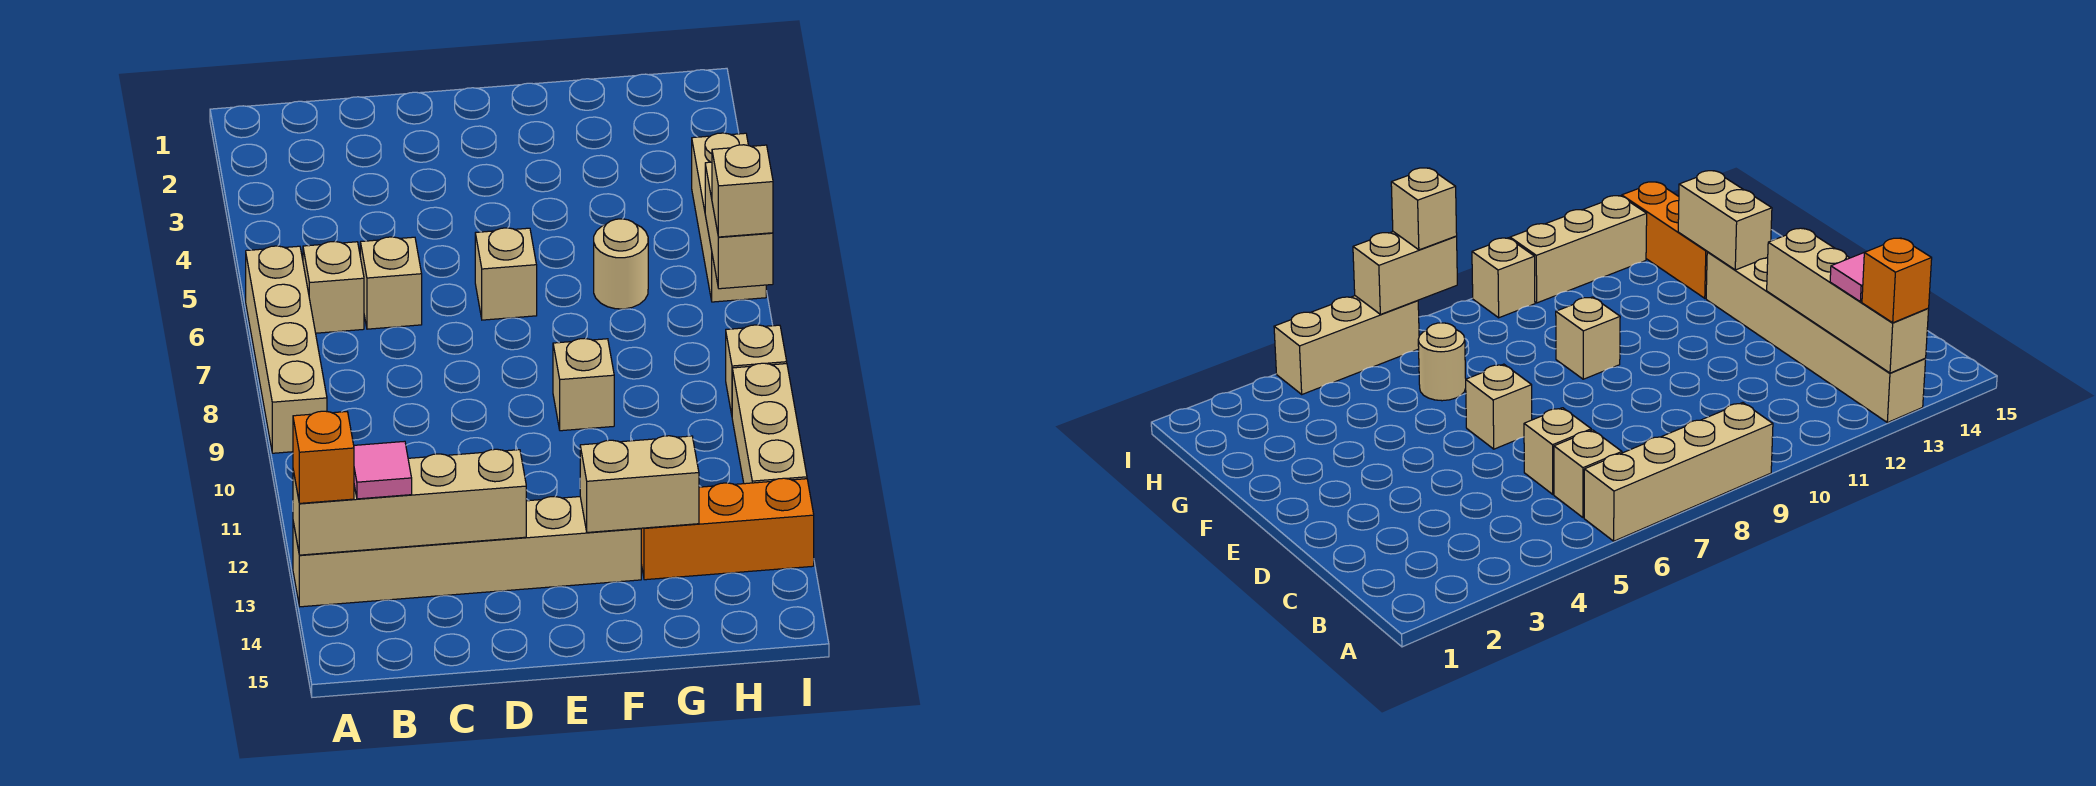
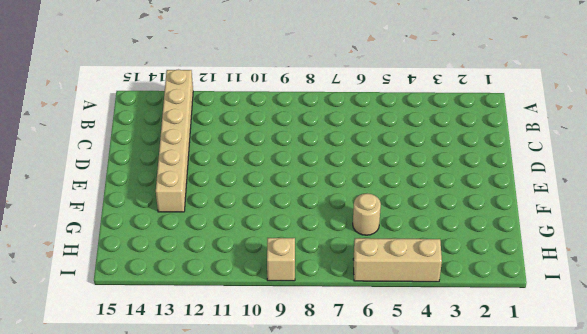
none -> tan 1x4 brick [246,246,327,453]
none -> tan 1x1 brick [303,241,364,333]
none -> tan 1x1 brick [360,237,422,329]

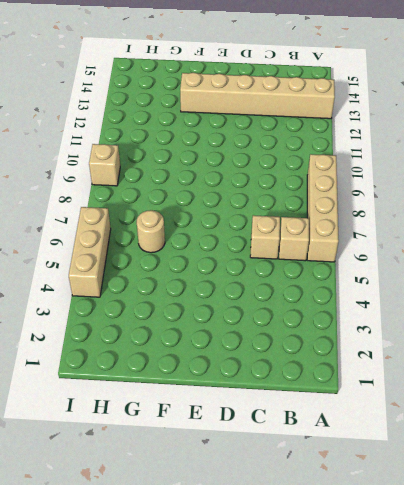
none -> tan 1x1 brick [475,228,537,320]
none -> tan 1x1 brick [553,338,614,431]
none -> orange 1x3 brick [641,478,814,580]

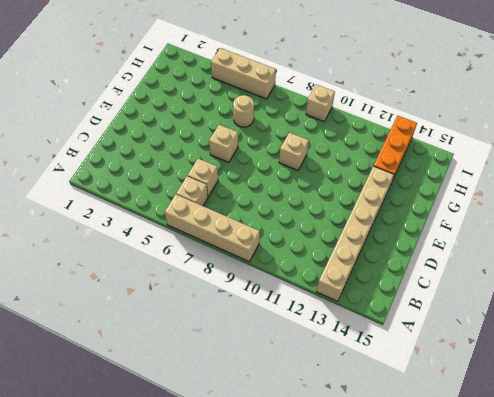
none -> tan 1x3 brick [732,363,807,484]
none -> tan 1x4 brick [293,449,526,555]
none -> tan 1x2 brick [580,436,699,532]

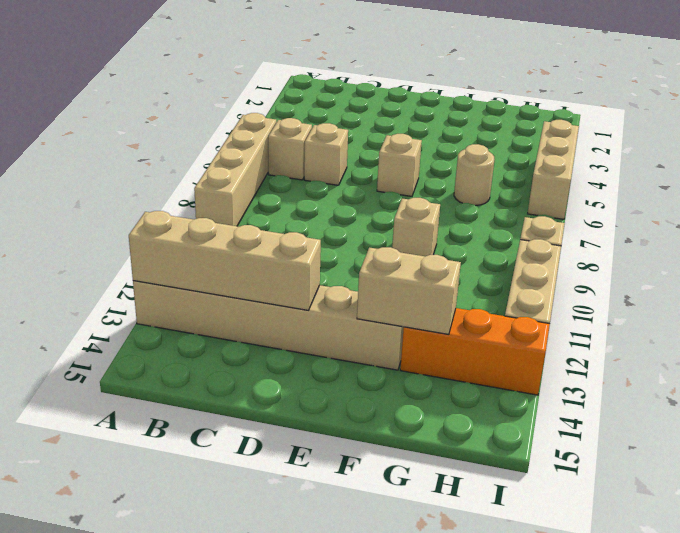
none -> tan 1x2 brick [705,162,773,289]
none -> orange 1x1 brick [293,411,354,503]
none -> pink 1x1 tile [354,441,412,499]

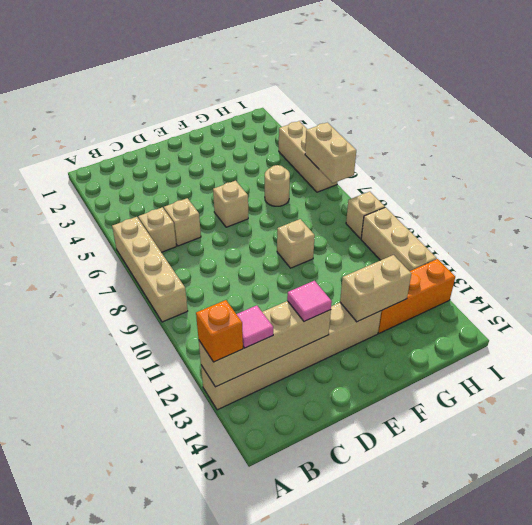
pink 1x1 tile [287,281,332,321] -> none
none -> tan 1x1 brick [712,145,773,237]

